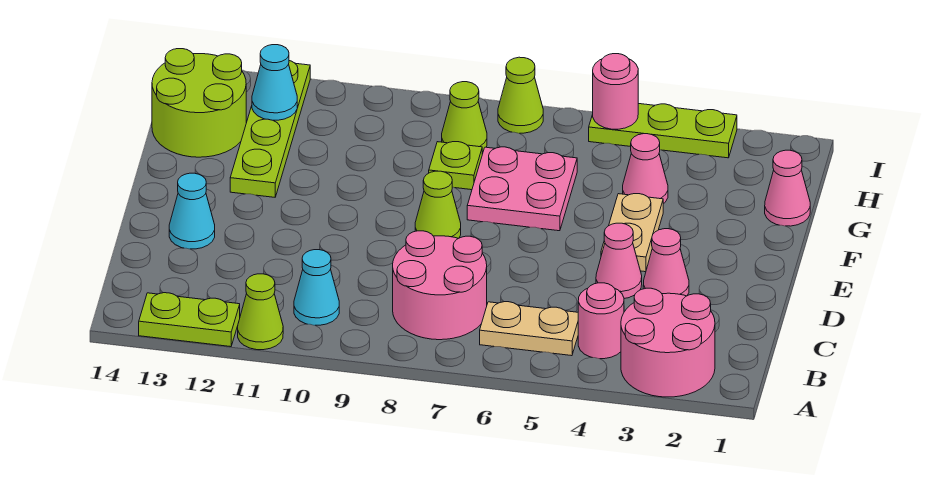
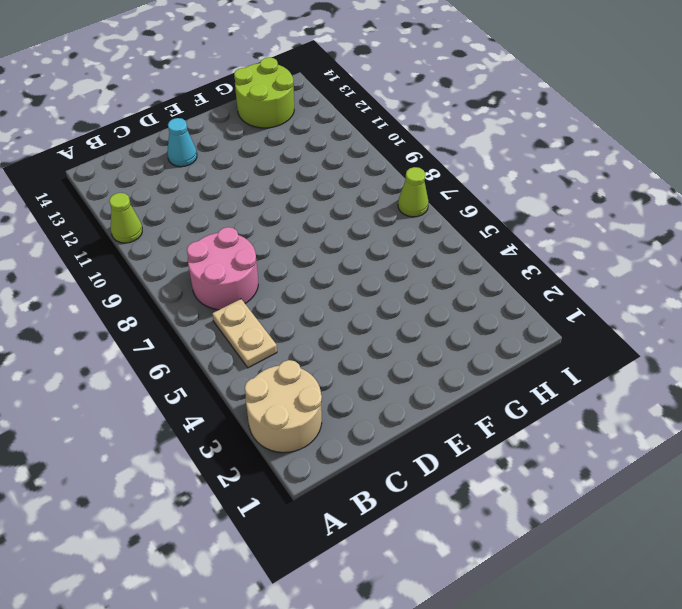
tan 2x2 round brick [245,360,322,453] -> pink 2x2 round brick [621,288,715,397]
none -> lime 1x2 plate [139,293,240,347]
none -> pink 1x1 round brick [578,283,624,359]
none -> cyan 1x1 cone [294,250,339,325]

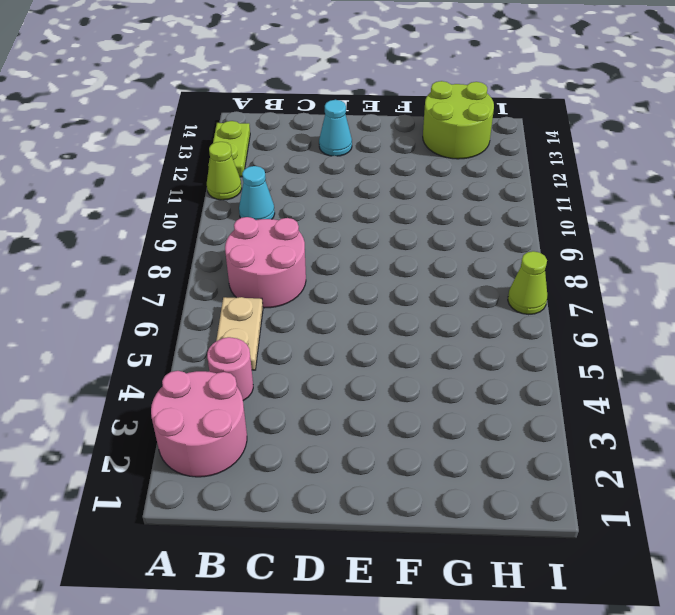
none -> pink 1x1 cone [643,229,689,296]
none -> pink 1x1 cone [596,223,642,299]
none -> tan 1x2 plate [601,194,663,272]

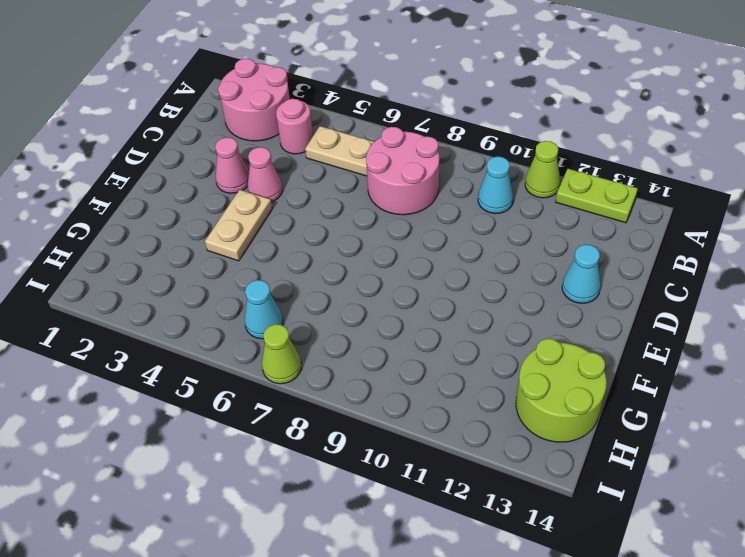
cyan 1x1 cone [245,280,283,339] -> cyan 1x1 cone moved to [252,45,297,120]
none -> lime 1x1 cone [415,171,461,238]
none -> pink 2x2 plate [467,147,577,231]
none -> lime 1x4 plate [230,61,310,197]

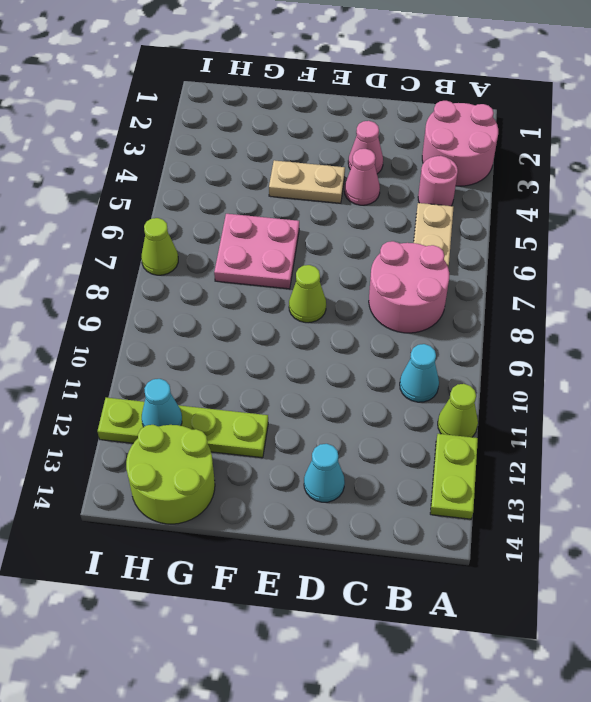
none -> pink 1x1 cone [765,150,810,226]
none -> pink 1x1 cone [623,134,668,204]
none -> lime 1x1 plate [429,142,482,190]

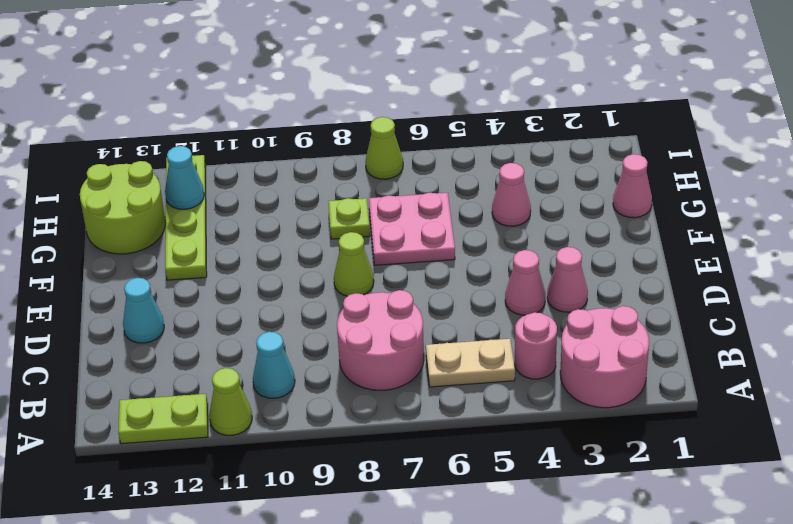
none -> tan 1x2 plate [601,194,663,272]
none -> lime 1x1 cone [442,82,487,152]
none -> lime 1x3 plate [589,104,737,158]

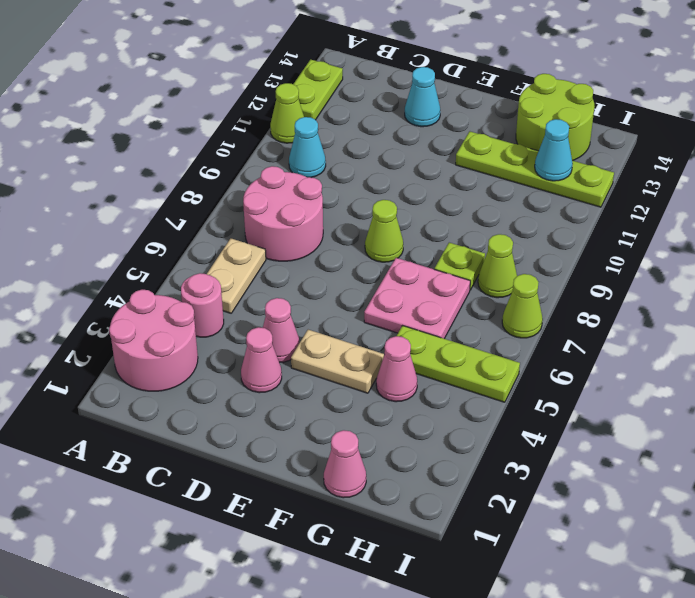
lime 1x3 plate [397,326,520,402] -> lime 1x3 plate turned to [589,104,737,158]
none -> pink 1x1 round brick [593,54,638,129]

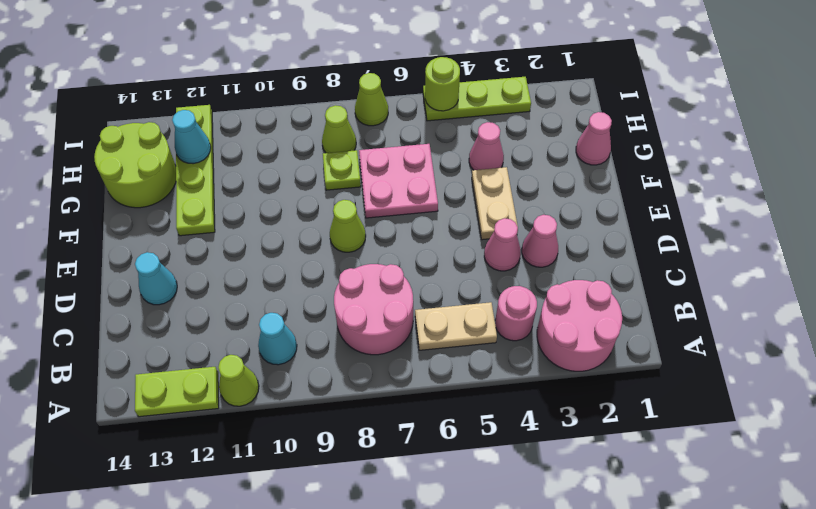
lime 1x1 round brick [425,57,460,111] -> pink 1x1 round brick [593,54,638,129]

